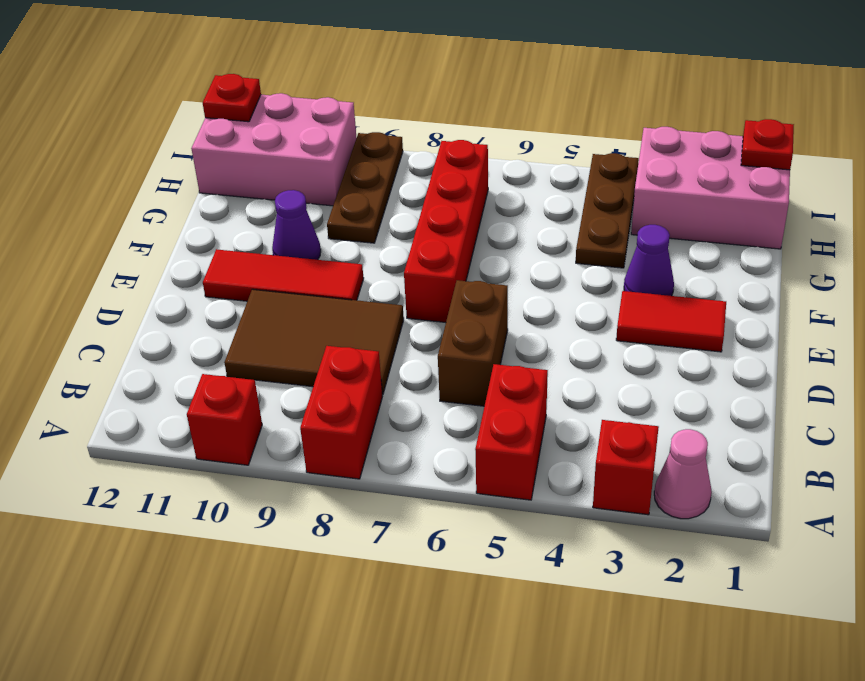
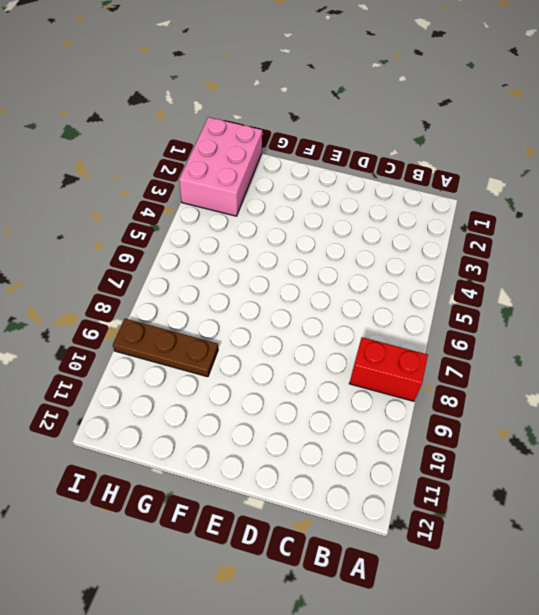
none -> pink 1x1 cone [654,429,712,519]
none -> red 1x1 brick [593,420,659,515]
none -> red 1x2 brick [475,364,548,500]

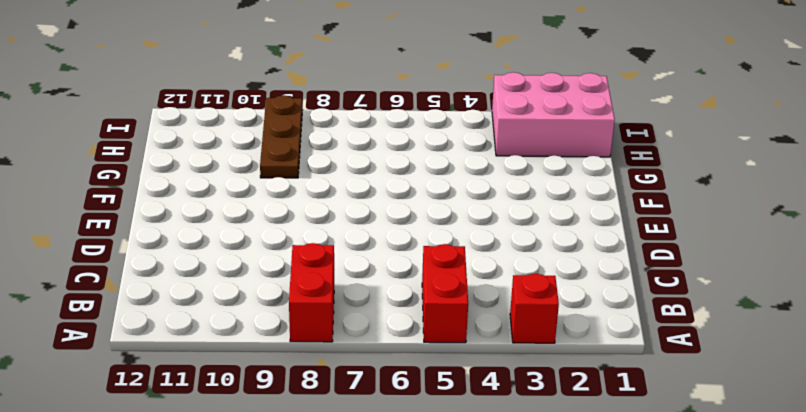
none -> pink 1x1 cone [654,429,712,519]
none -> red 1x1 brick [187,374,262,465]
none -> brown 1x2 brick [438,280,508,406]

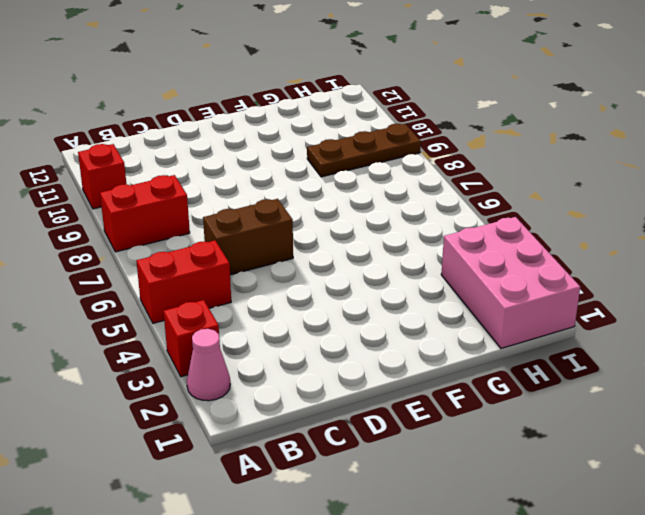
none -> brown 2x3 tile [224,289,404,395]
none -> red 1x2 tile [616,291,726,352]
none -> red 1x4 brick [404,140,488,322]

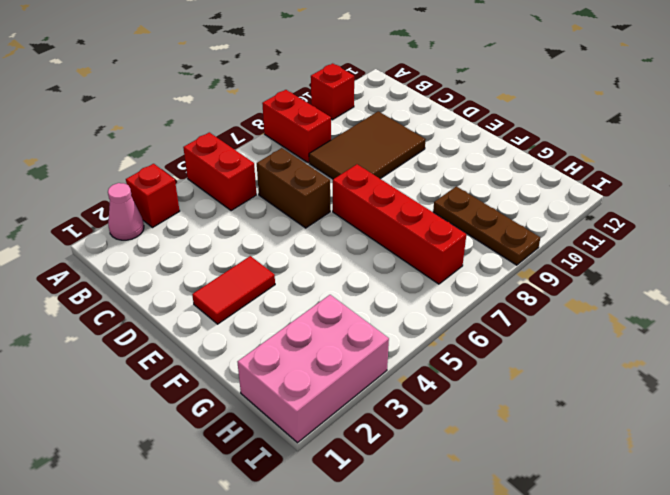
none -> red 1x3 tile [203,249,364,301]
none -> purple 1x1 cone [624,225,674,296]
none -> purple 1x1 cone [272,190,321,260]

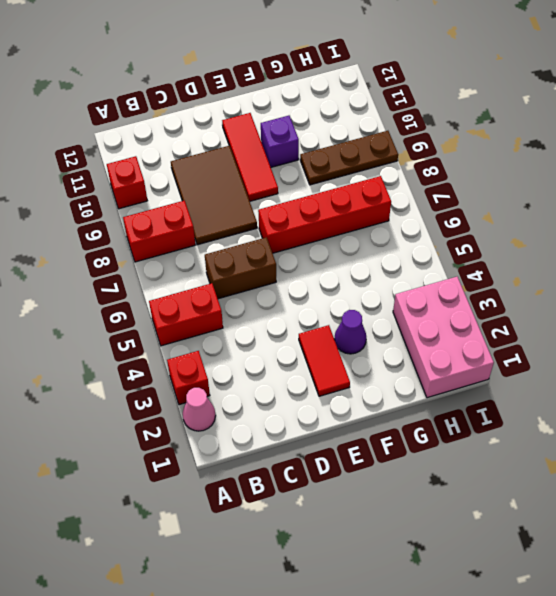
purple 1x1 brick [261,116,299,167] -> purple 1x1 cone [272,190,321,260]
none -> brown 1x3 plate [576,153,639,268]
none -> pink 2x3 brick [191,93,357,206]
none -> red 1x1 plate [741,119,794,170]

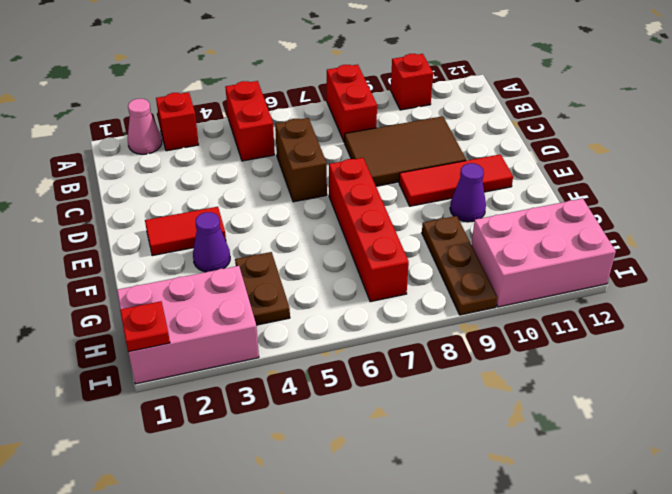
brown 1x2 plate [235,252,290,325] -> brown 1x3 plate [576,153,639,268]
none -> red 1x1 plate [203,74,261,122]

